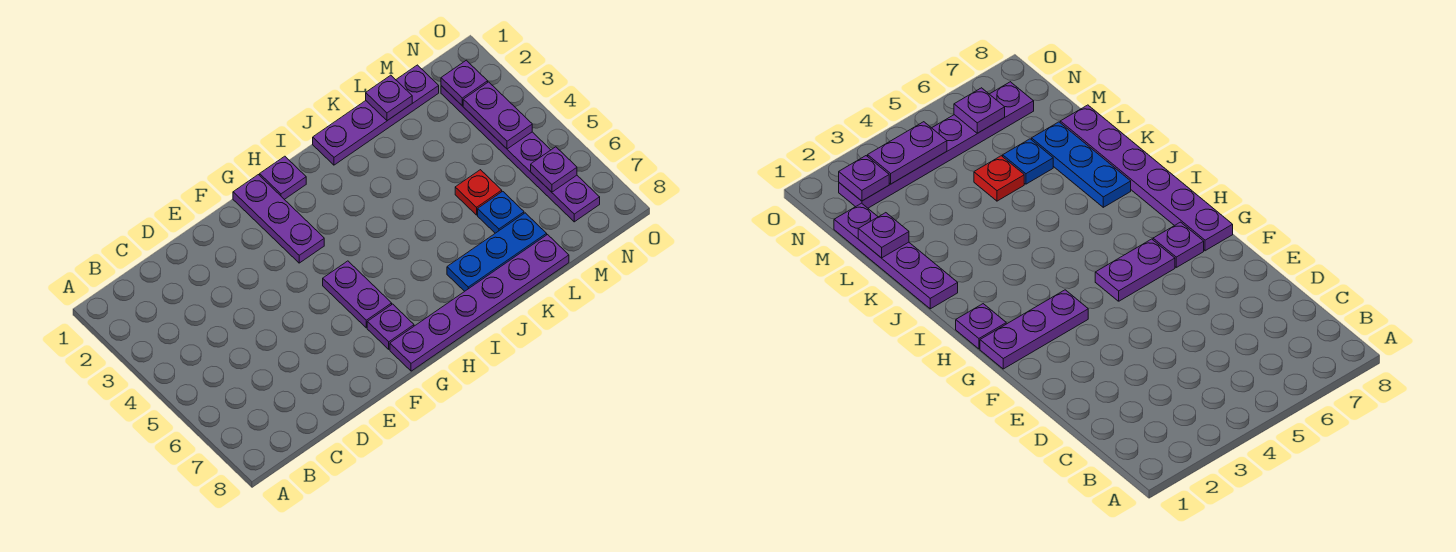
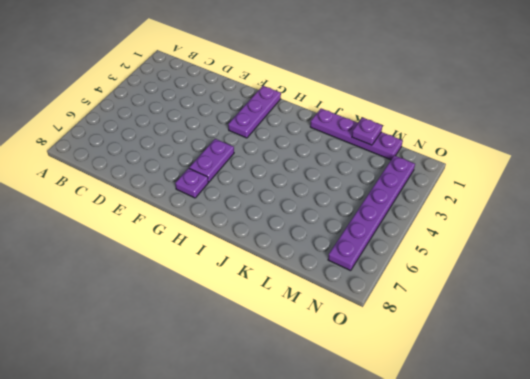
none -> purple 1x6 plate [390,235,569,371]
none -> purple 1x1 plate [260,156,306,199]
none -> blue 1x3 plate [447,213,547,291]

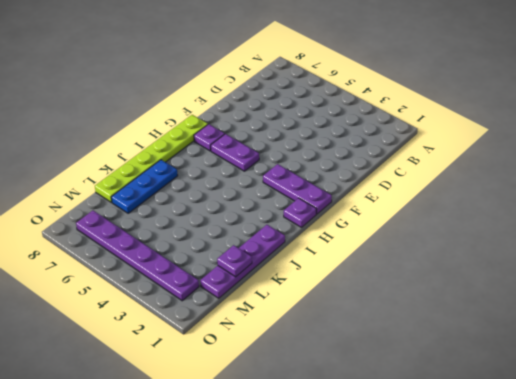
lime 1x6 plate [95,115,208,202] -> purple 1x6 plate [390,235,569,371]
none -> red 1x1 plate [455,170,502,215]
none -> blue 1x1 plate [478,191,524,233]
none -> purple 1x1 plate [441,60,488,106]

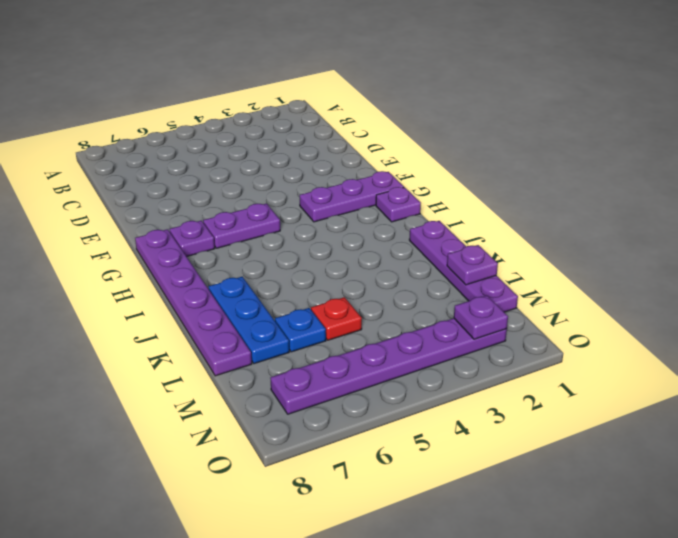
none -> purple 1x2 plate [463,82,532,149]
none -> purple 1x1 plate [531,147,577,192]

